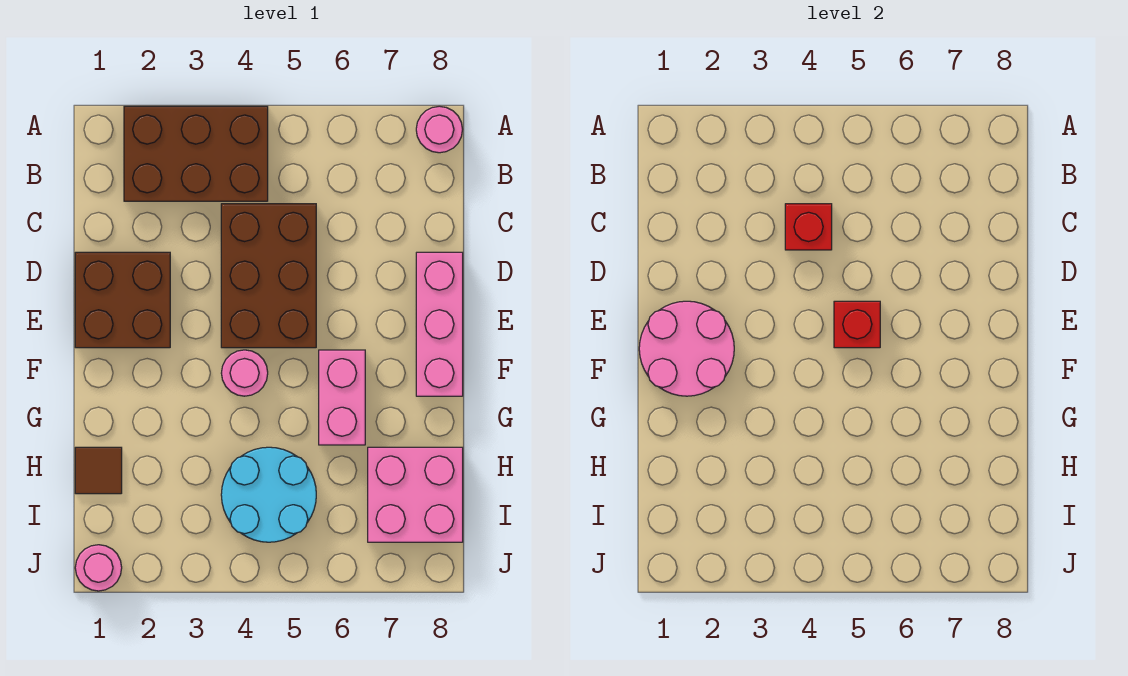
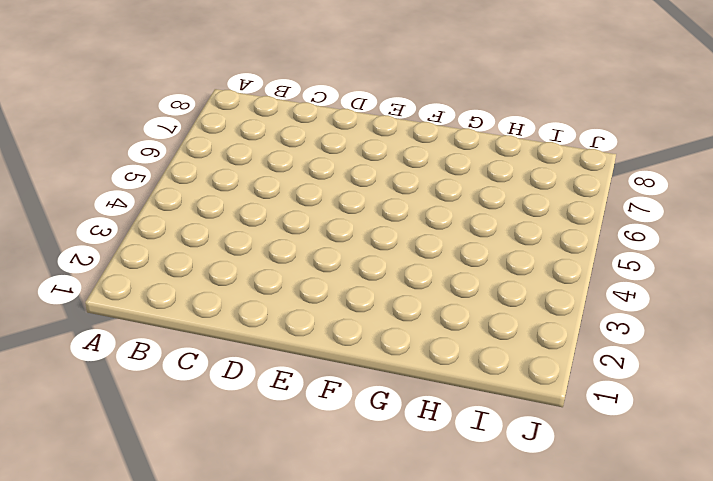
none -> brown 2x3 brick [124,106,268,201]
none -> pink 1x1 round brick [416,106,463,153]
none -> brown 2x3 brick [221,204,316,348]

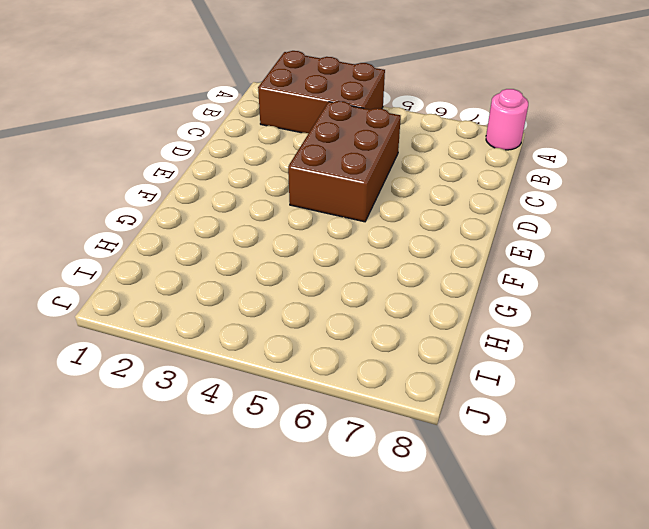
none -> brown 2x2 brick [75,252,170,348]
none -> pink 1x3 brick [416,252,463,396]
none -> pink 1x1 round brick [221,350,268,396]

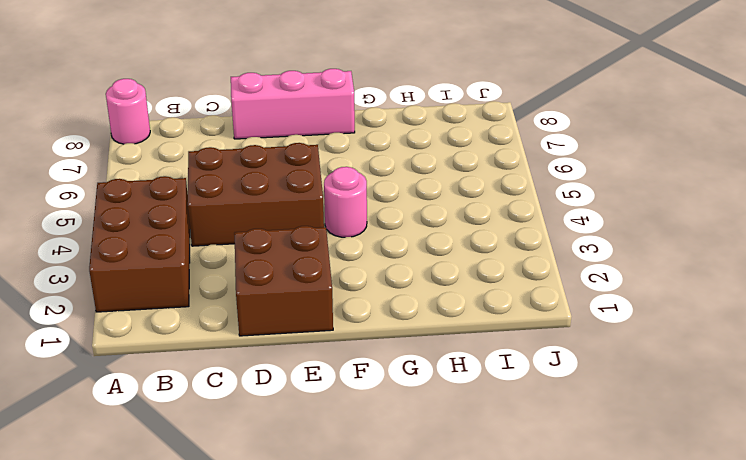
none -> pink 1x2 brick [319,350,365,445]
none -> brown 1x1 tile [75,447,122,494]
none -> cyan 2x2 round brick [221,447,316,542]

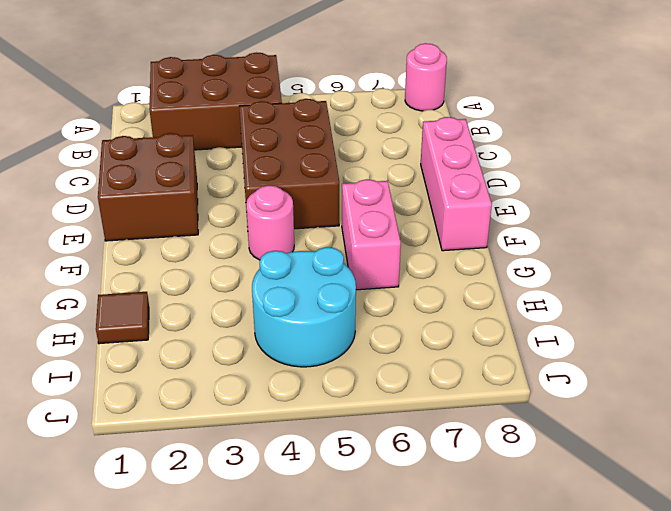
none -> pink 2x2 brick [368,447,463,542]
none -> pink 1x1 round brick [75,545,122,591]
none -> red 1x1 brick [785,204,832,250]

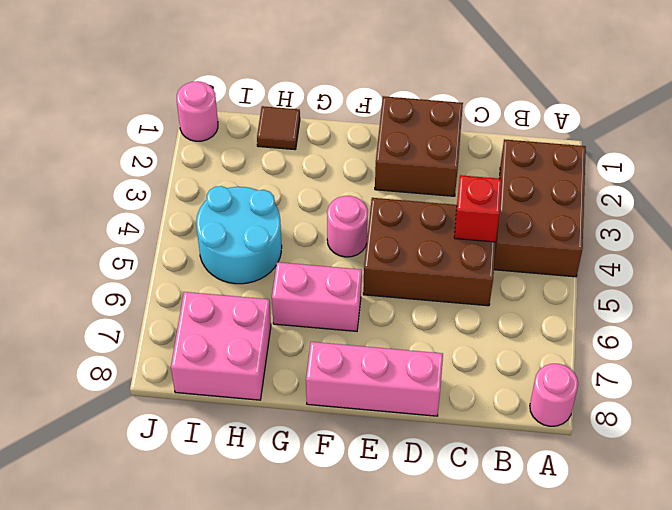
none -> pink 2x2 round brick [639,301,734,396]
none -> red 1x1 brick [834,301,880,348]

